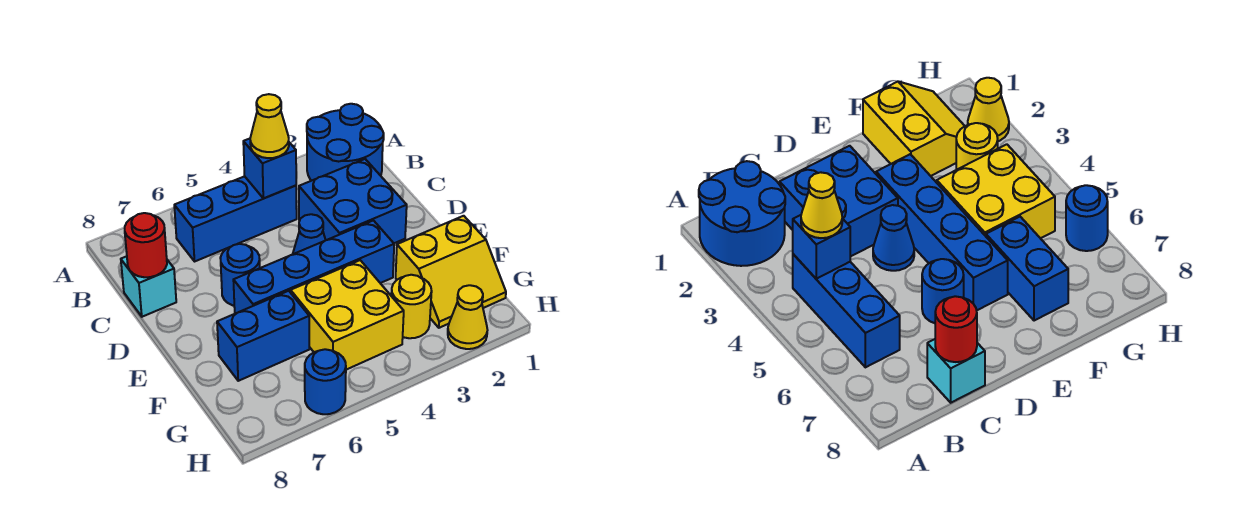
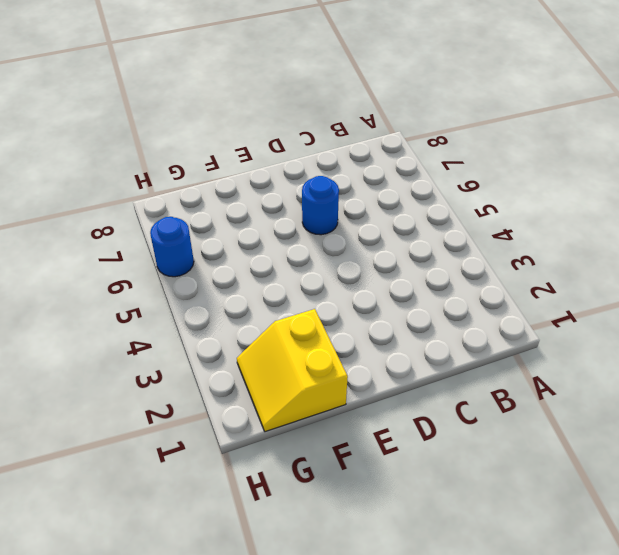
none -> blue 2x2 round brick [307,104,384,181]
none -> blue 1x3 brick [174,176,297,261]
none -> blue 2x2 brick [299,159,407,243]

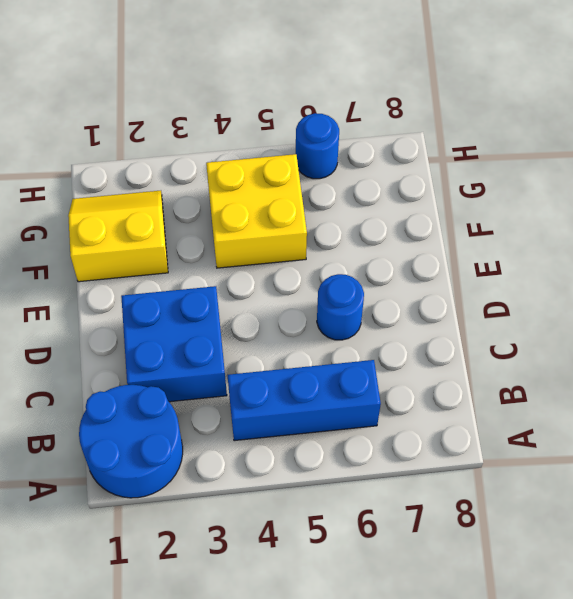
none -> cyan 1x1 brick [121,256,176,317]
none -> blue 1x1 cone [293,214,326,254]
none -> blue 1x4 brick [233,220,394,314]

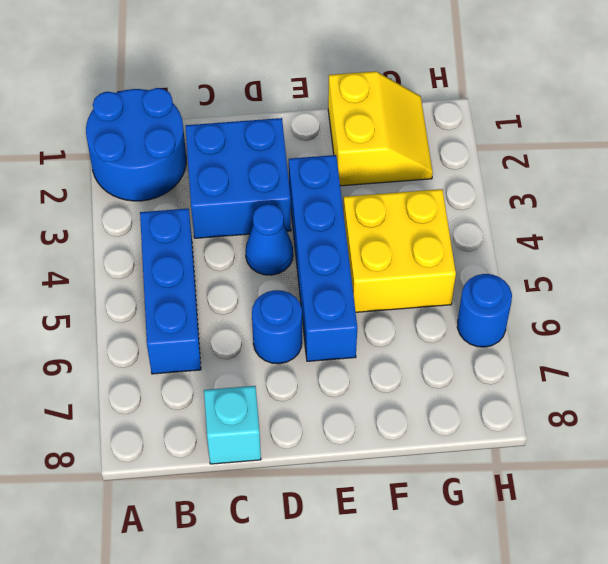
none -> blue 1x2 brick [217,291,309,381]
none -> yellow 1x1 round brick [391,275,432,338]
none -> yellow 1x1 cone [448,285,487,349]

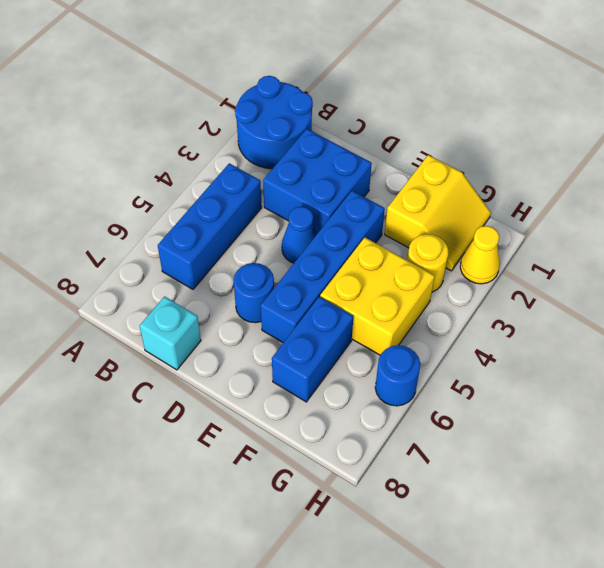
none -> blue 1x1 brick [243,139,296,198]
none -> red 1x1 round brick [125,213,167,277]
none -> yellow 1x1 cone [250,94,289,158]

